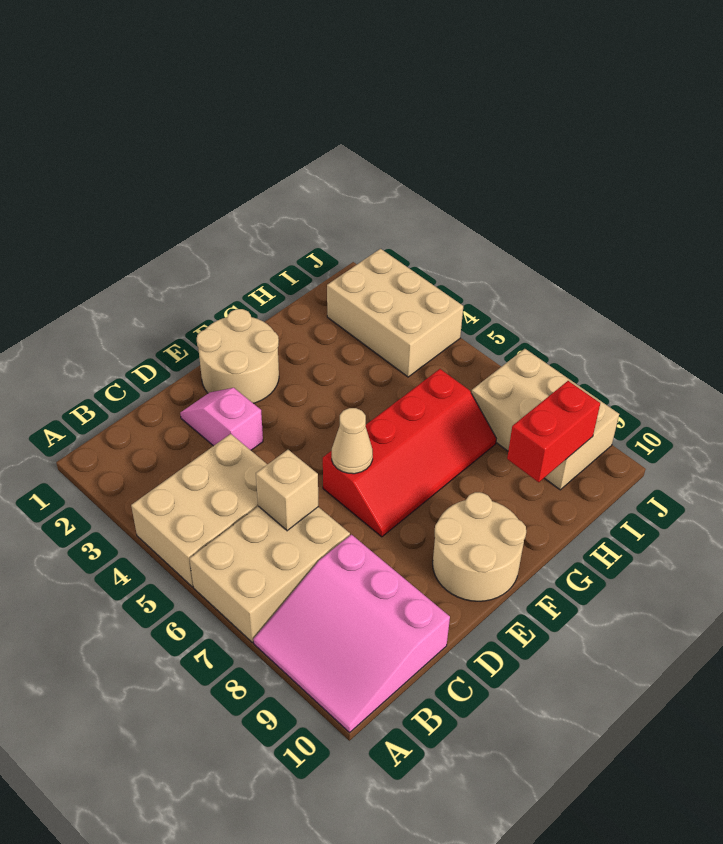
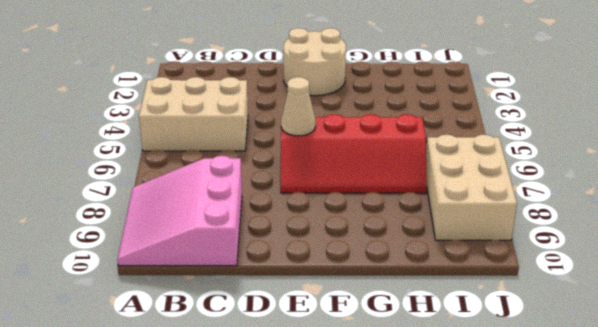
none -> tan 2x3 brick [190,506,350,642]
none -> pink 1x2 slope [180,388,263,450]
none -> tan 2x2 round brick [433,492,526,601]

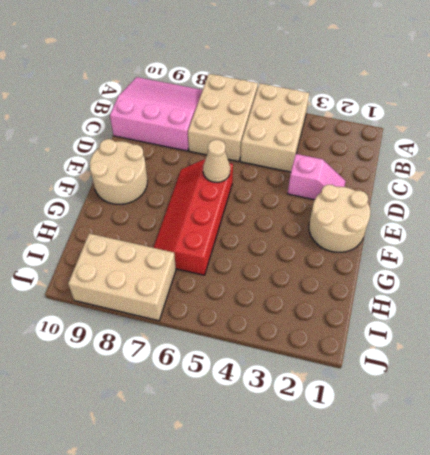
none -> tan 2x3 brick [327,249,463,377]
none -> tan 1x1 brick [256,450,318,531]
none -> red 1x2 brick [507,381,600,482]

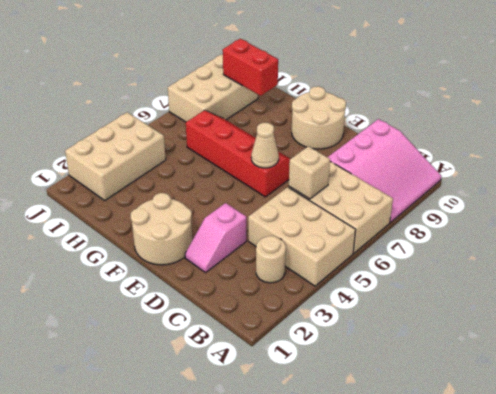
tan 1x1 round brick [256,236,286,283] -> none

